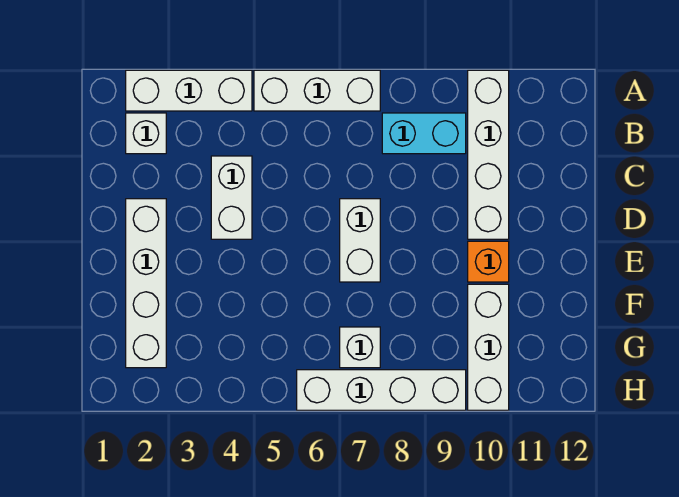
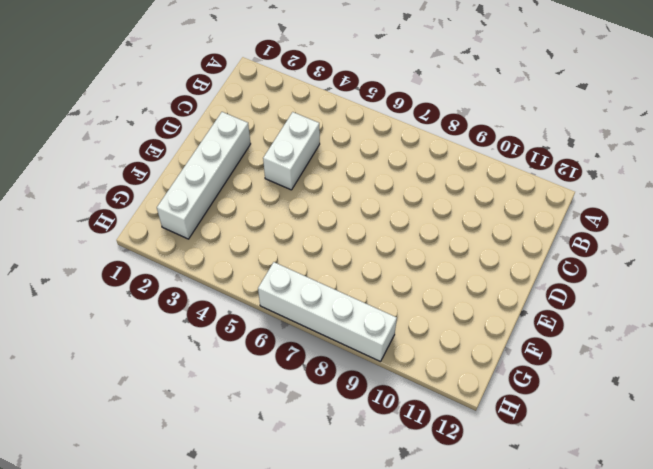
none -> white 1x3 brick [126,70,252,111]
none -> white 1x3 brick [254,70,380,111]
none -> white 1x4 brick [468,70,509,239]

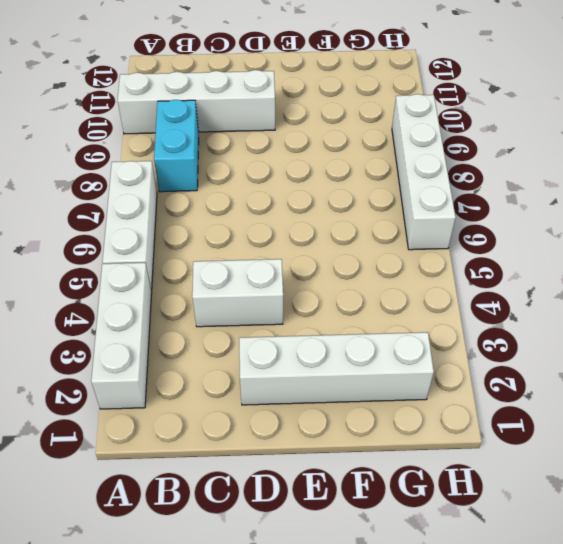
none -> white 1x1 brick [126,113,166,154]
none -> white 1x2 brick [340,199,380,282]
none -> orange 1x1 brick [468,241,509,282]

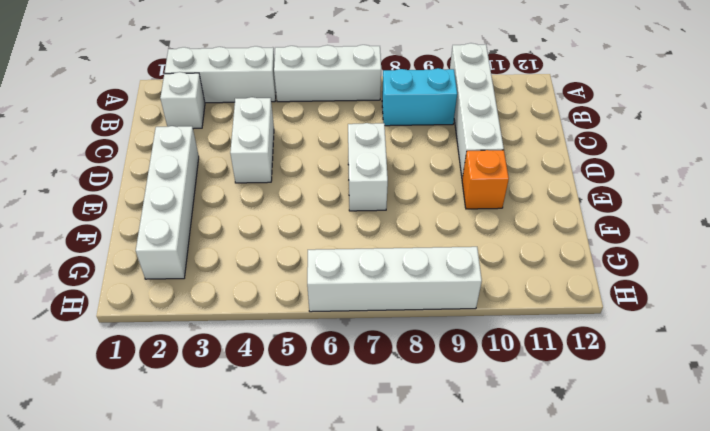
none -> white 1x3 brick [468,284,509,410]
none -> white 1x1 brick [340,327,380,368]

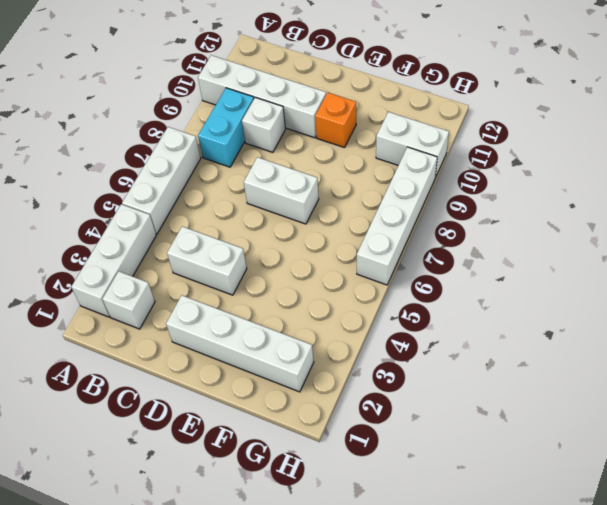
white 1x1 brick [242,97,285,152] -> white 1x1 brick moved to [340,327,380,368]
white 1x2 brick [376,112,449,178] -> white 1x3 brick [468,284,509,410]

